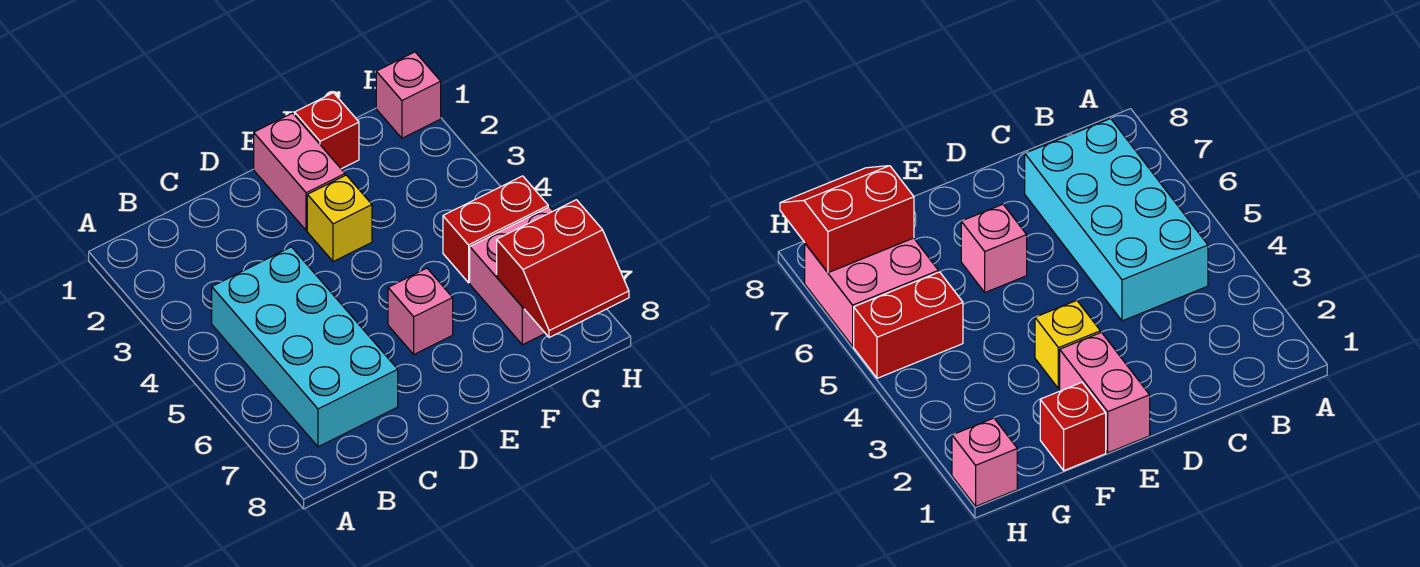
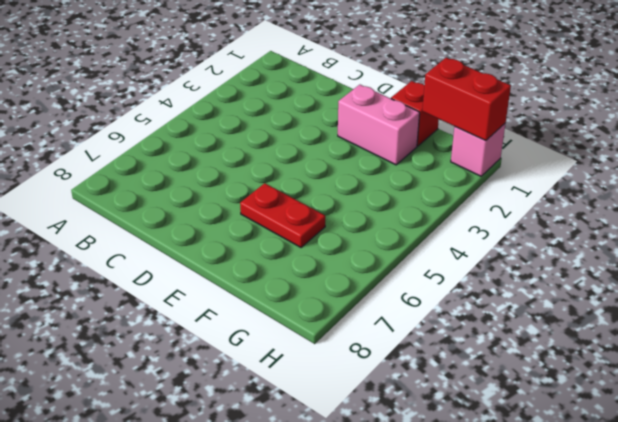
pink 1x2 brick [338,85,420,165] -> pink 1x2 brick turned to [254,113,345,231]
red 1x2 plate [240,183,325,247] -> pink 1x1 brick [388,268,453,354]
red 1x2 brick [422,58,511,141] -> red 1x2 brick moved to [443,176,548,283]
none -> cyan 2x4 brick [212,247,398,447]
none -> yellow 1x1 brick [307,175,372,262]

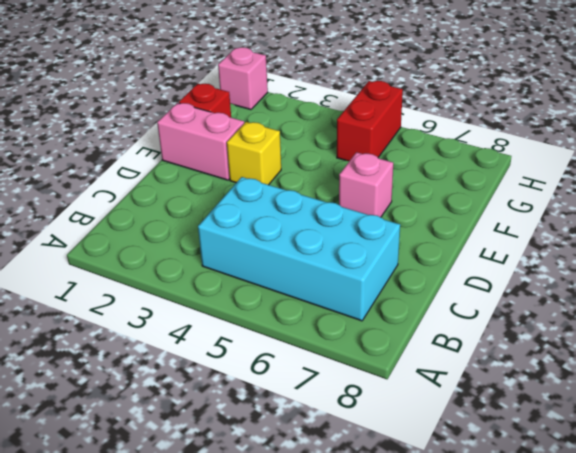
none -> pink 2x2 brick [470,207,553,345]
none -> red 2x2 slope [497,200,629,338]

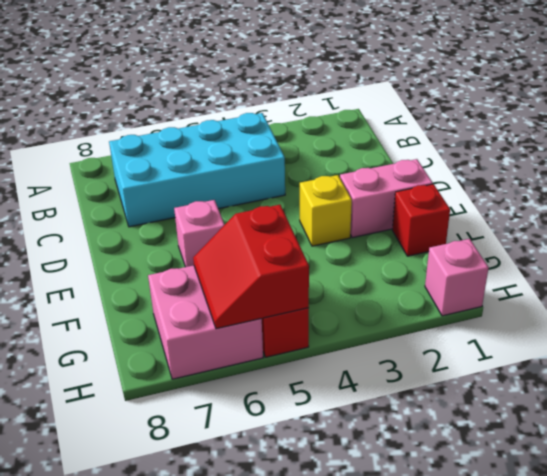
red 2x2 slope [193,205,309,329] -> red 2x2 slope moved to [497,200,629,338]

